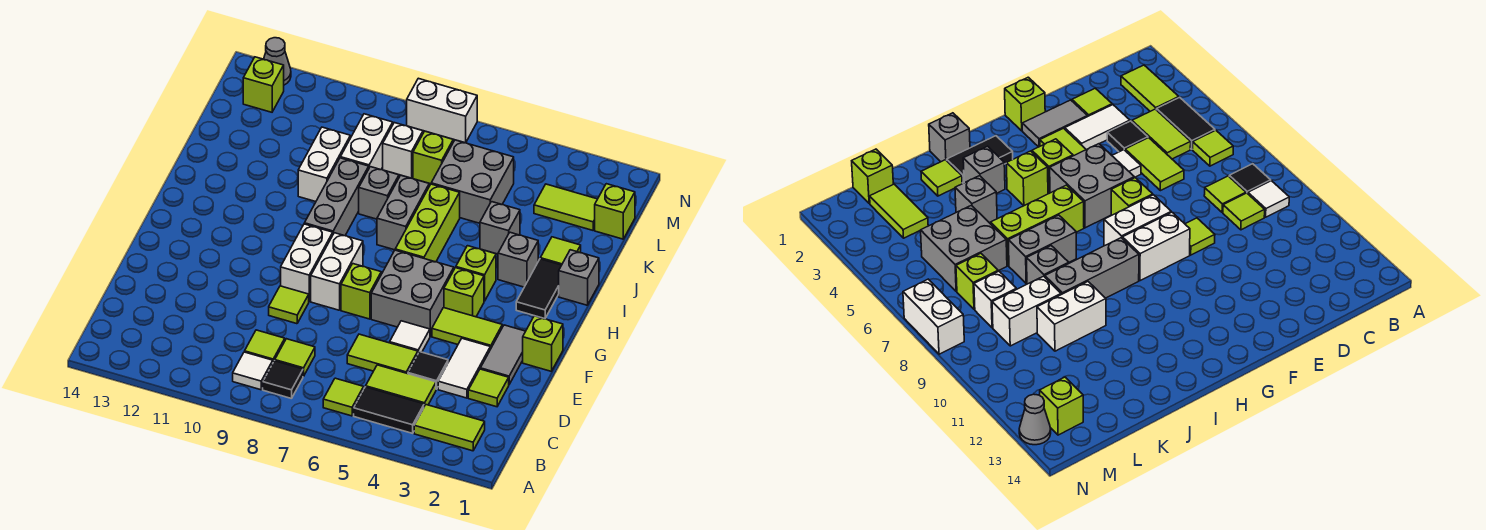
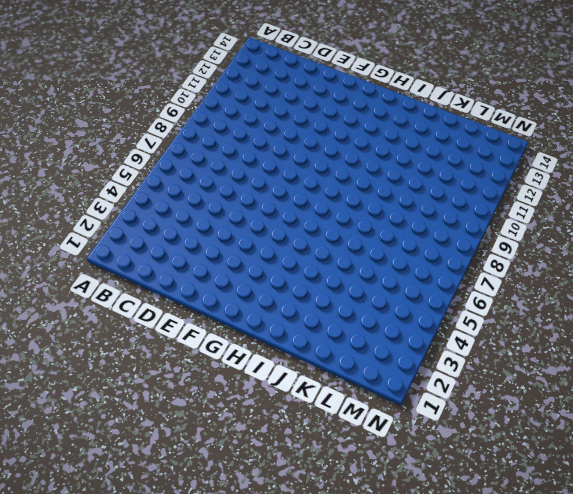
none -> lime 1x2 tile [414,405,485,451]
none -> black 1x2 tile [354,387,424,433]
none -> lime 1x1 tile [323,378,364,416]
none -> black 1x1 tile [263,361,303,399]

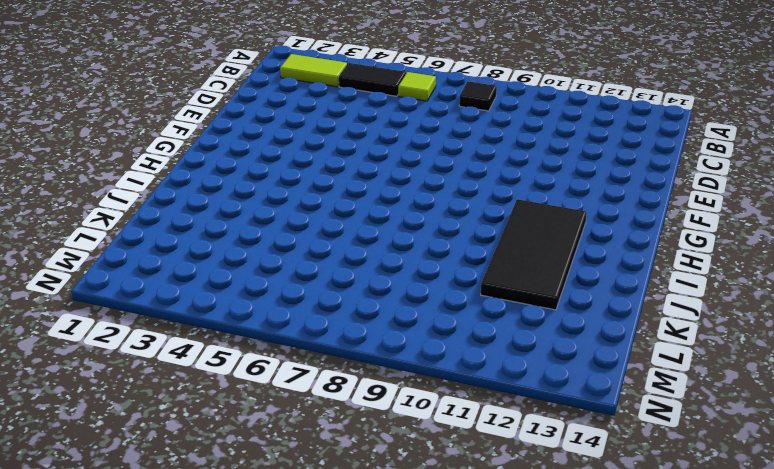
black 2x4 tile [481,199,587,310] -> none
none -> white 1x1 tile [233,352,273,390]
none -> lime 1x2 tile [366,365,436,406]
none -> lime 1x1 tile [275,339,315,376]
none -> lime 1x1 tile [245,330,285,362]

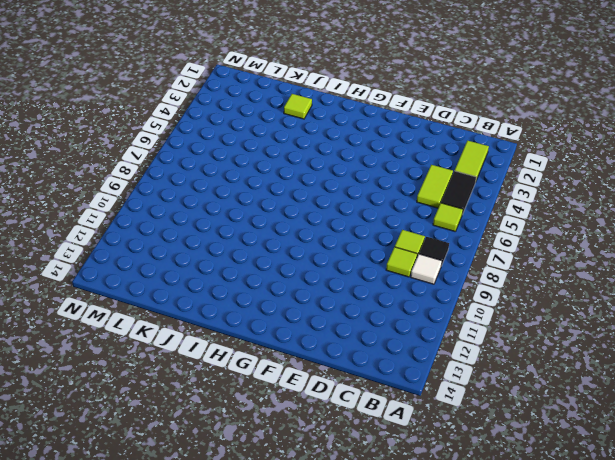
none -> lime 1x1 tile [468,369,509,407]
none -> white 1x2 tile [438,338,490,398]
none -> black 1x1 tile [408,352,448,389]
none -> lime 1x2 tile [347,334,418,374]

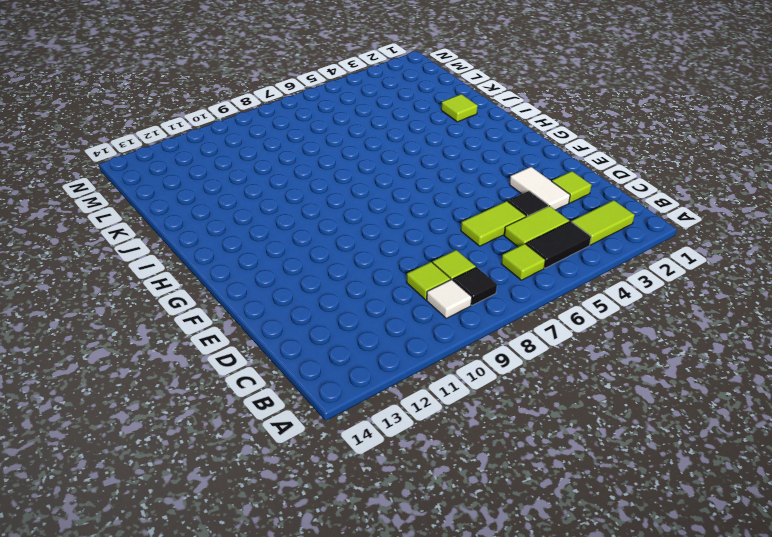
none -> grey 1x2 tile [480,325,526,384]
none -> white 1x1 tile [390,321,430,353]
none -> lime 1x1 tile [269,286,309,324]
none -> lime 1x1 brick [523,316,563,371]

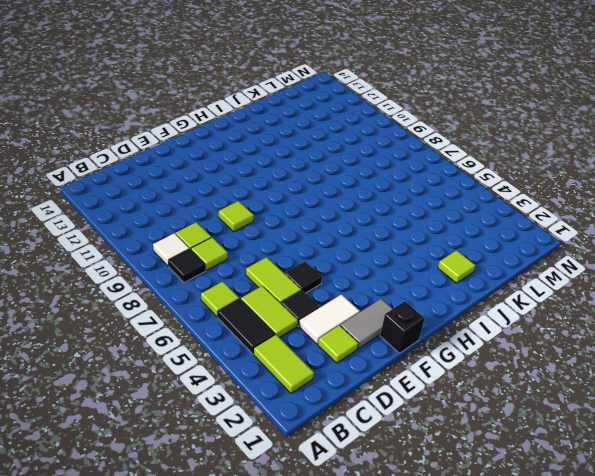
black 1x1 tile [285,261,322,293] -> white 1x1 tile [390,321,430,353]
black 1x1 brick [380,301,424,353] -> lime 1x1 brick [523,316,563,371]
none -> lime 1x2 tile [432,308,502,349]
none -> grey 2x2 brick [371,250,454,336]
none -> lime 1x1 brick [341,264,381,319]
none -> white 1x2 brick [311,233,363,310]

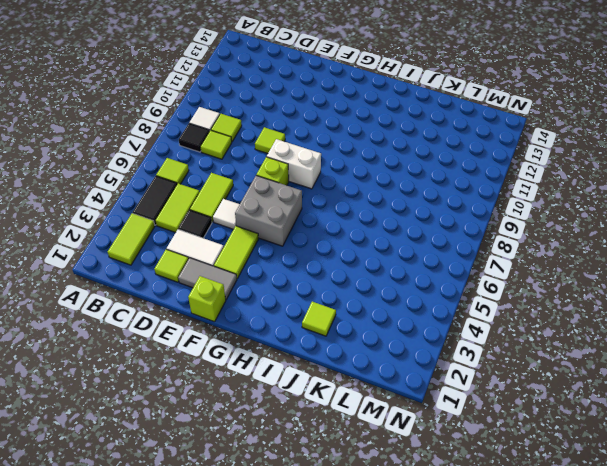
none -> white 1x2 brick [281,224,333,301]
none -> lime 1x1 brick [444,268,484,317]
none -> black 1x2 tile [516,259,561,319]
none -> lime 1x1 brick [456,246,496,301]

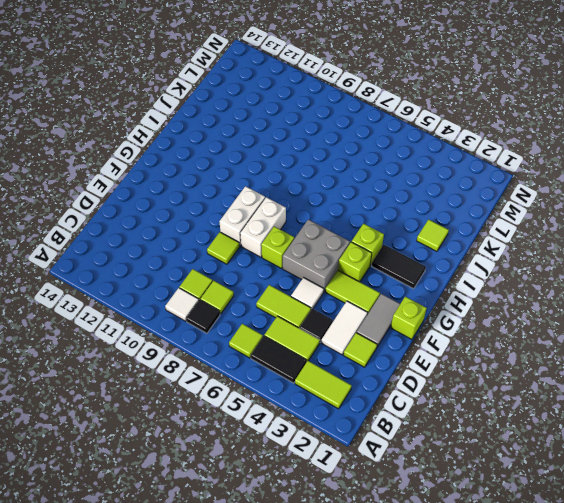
black 1x2 tile [372,245,426,289] -> black 1x2 tile turned to [516,259,561,319]
none -> lime 1x3 brick [395,184,460,262]
none -> grey 1x3 brick [304,158,369,236]
none -> grey 1x1 brick [559,250,599,305]
none -> grey 1x1 brick [498,232,538,287]

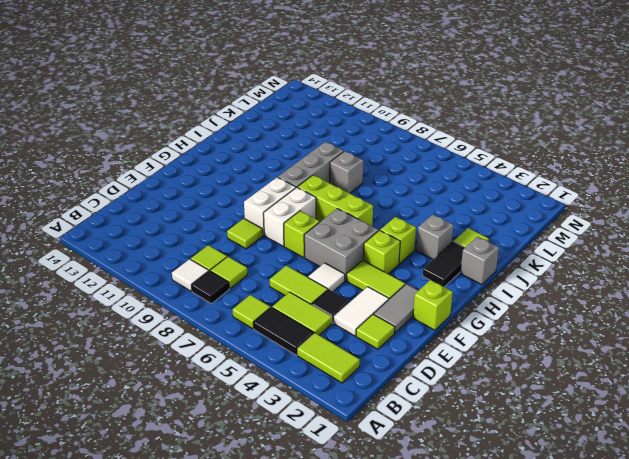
lime 1x3 brick [298,175,373,226] -> lime 1x3 brick turned to [395,184,460,262]
none -> grey 1x2 brick [377,175,429,250]
none -> grey 1x1 brick [480,202,520,254]
none -> white 1x2 brick [298,127,350,202]
none -> grey 2x2 brick [431,140,514,223]

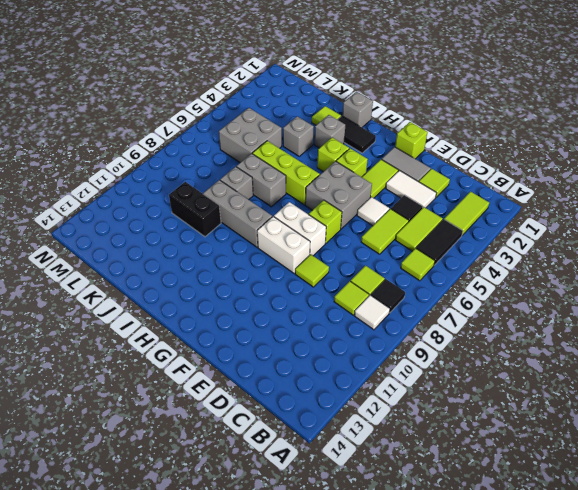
black 1x2 brick [169,182,221,237] -> white 1x2 brick [298,127,350,202]
none -> white 1x2 brick [340,114,393,170]
none -> lime 1x1 brick [595,184,635,239]
none -> lime 1x2 tile [534,184,597,230]
none -> lime 1x1 brick [413,131,453,184]

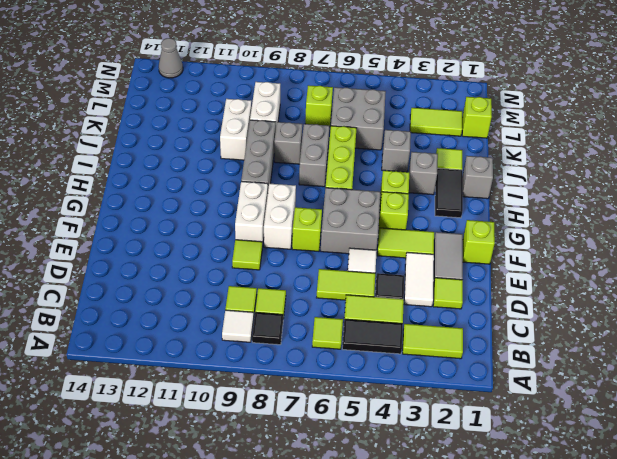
none -> white 1x1 brick [383,123,423,178]
none -> lime 1x1 brick [243,57,284,112]
none -> white 1x2 brick [407,78,477,143]

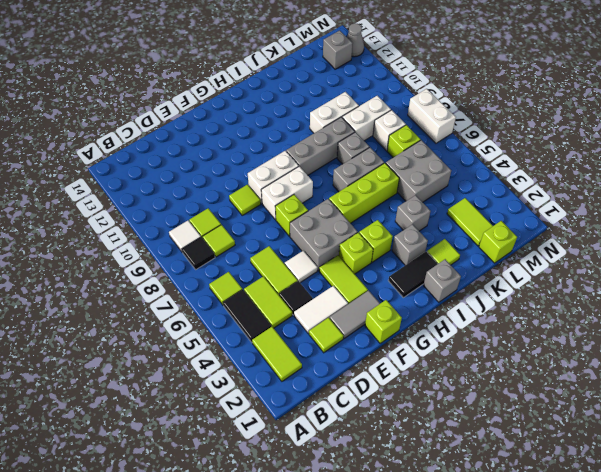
grey 1x1 brick [323,30,353,69] -> lime 1x1 brick [243,57,284,112]

